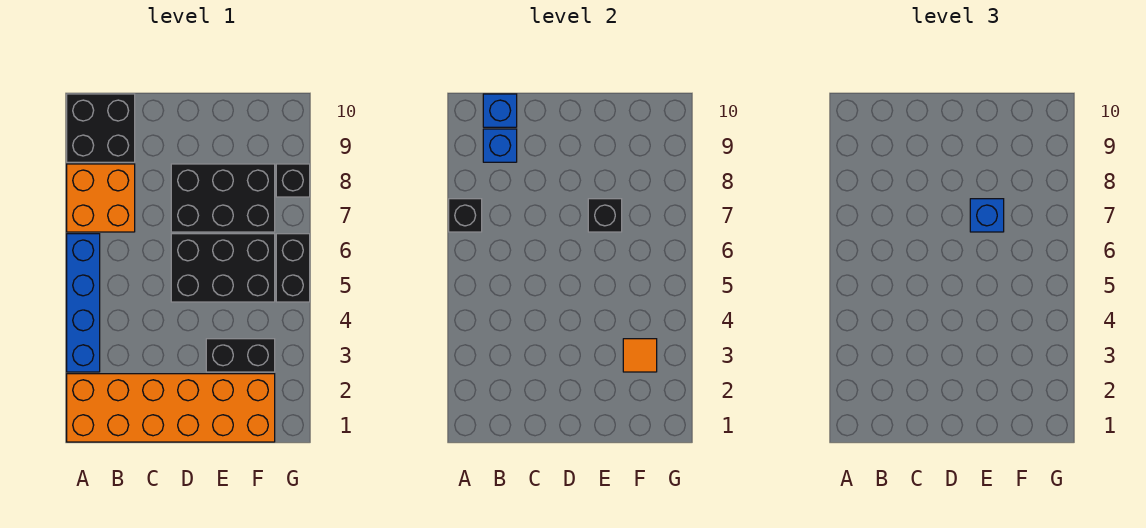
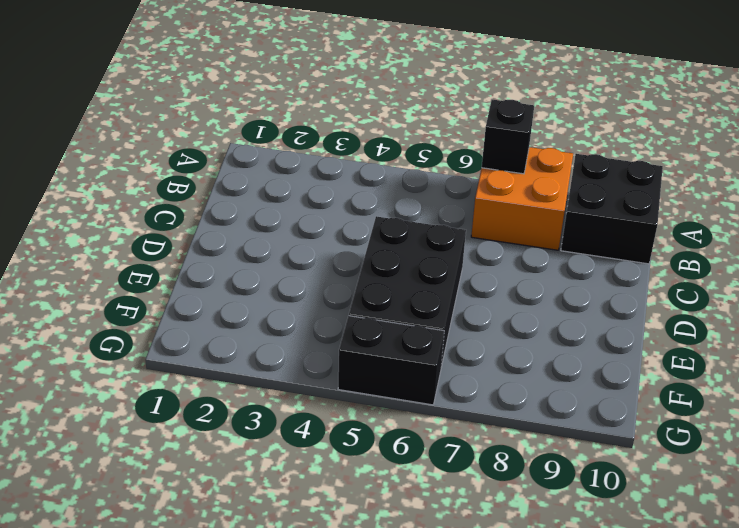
none -> orange 2x6 brick [67,374,275,442]
none -> blue 1x4 brick [67,234,100,372]
none -> black 2x3 brick [171,164,275,232]

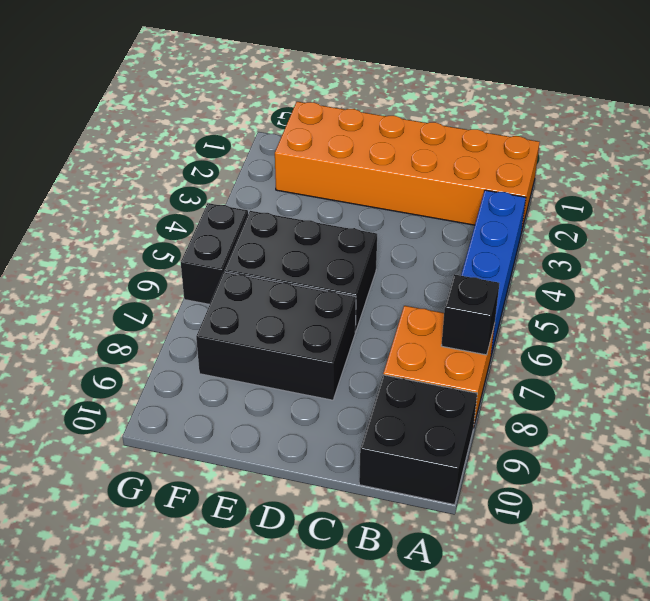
none -> black 1x2 brick [206,339,275,372]
none -> black 1x1 brick [276,164,310,197]
none -> blue 1x1 brick [483,129,517,162]

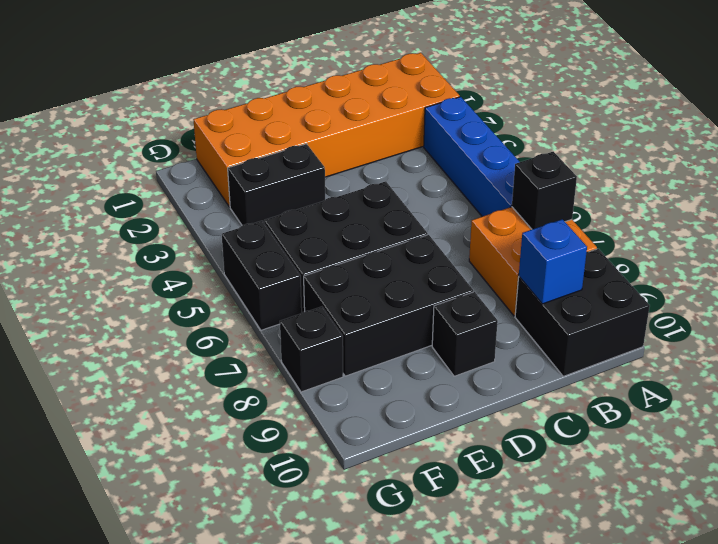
black 1x1 brick [432,292,498,376] -> black 1x1 brick moved to [588,199,622,232]
none -> blue 1x1 brick [483,94,517,127]
none -> orange 1x1 tile [623,339,657,372]
none -> blue 1x1 brick [970,199,1004,232]

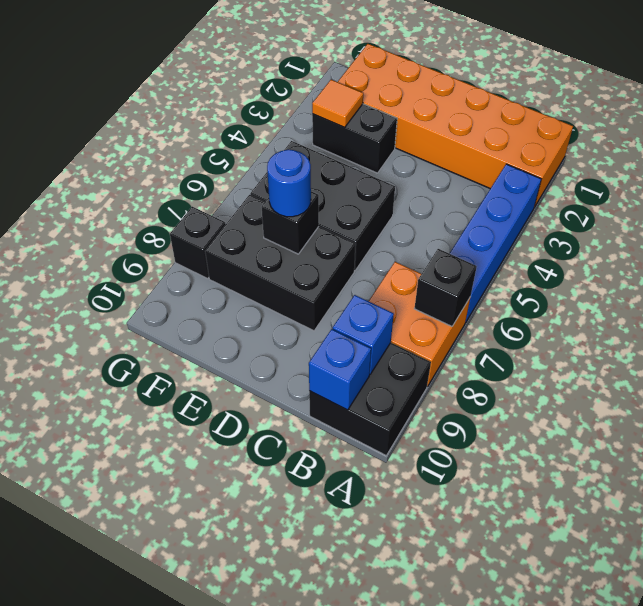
blue 1x1 round brick [267,149,311,217] -> blue 1x1 brick [970,199,1004,232]
none -> black 1x2 brick [276,234,310,302]

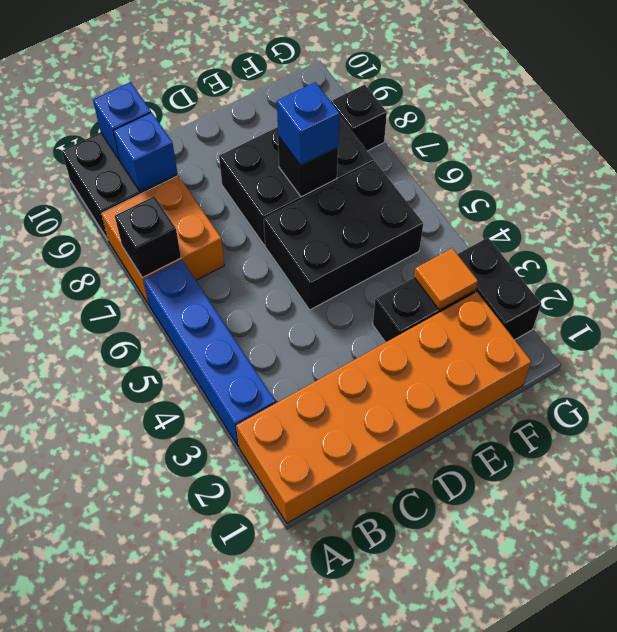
black 1x2 brick [458,238,541,340] -> black 1x2 brick moved to [276,234,310,302]

